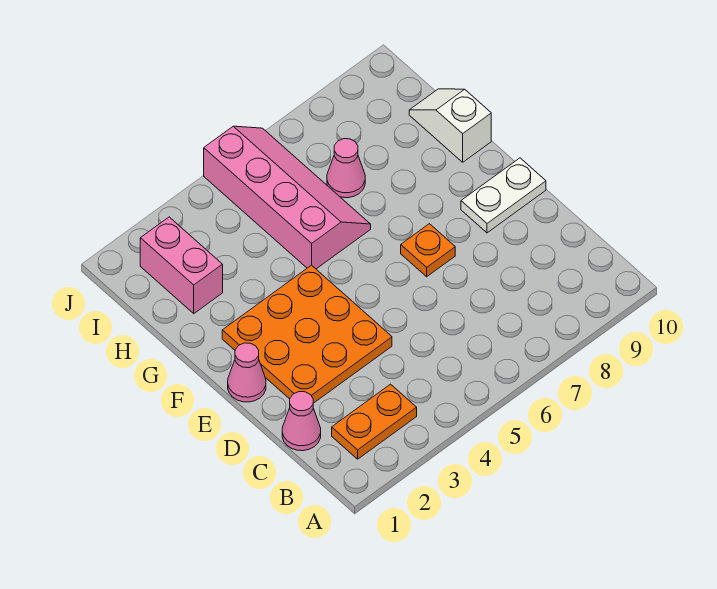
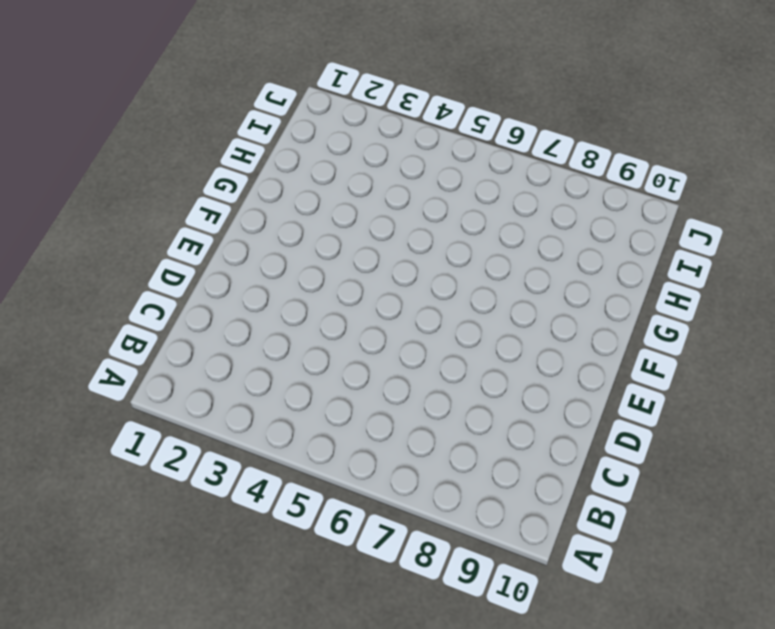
none -> orange 1x2 plate [332,384,417,459]
none -> pink 1x1 cone [282,392,321,451]

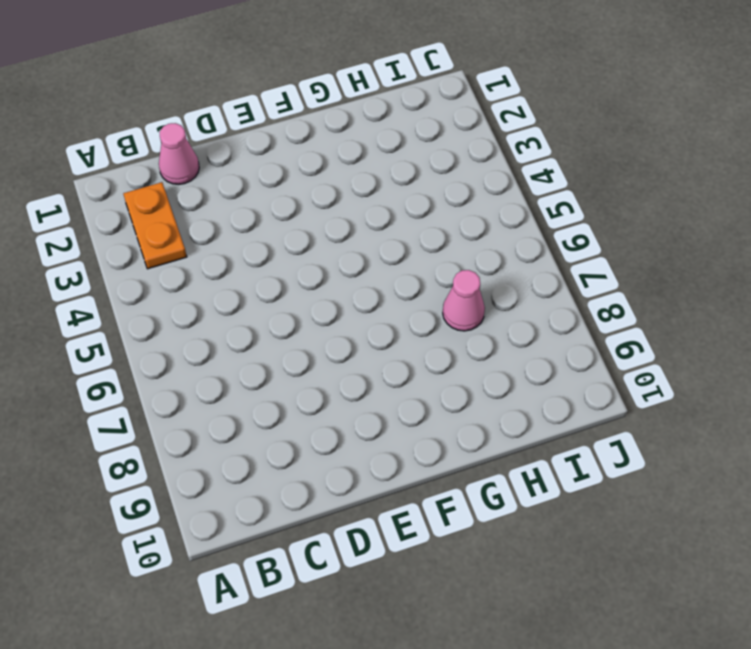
none -> orange 3x3 plate [222,265,392,403]
none -> pink 1x1 cone [228,343,266,402]

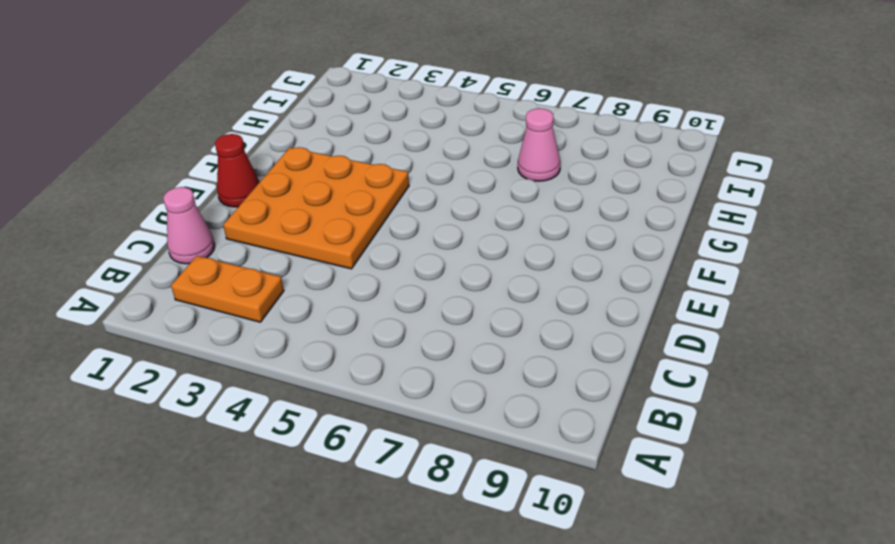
red 1x1 cone [215,134,259,207] -> pink 1x1 cone [228,343,266,402]
none -> orange 1x1 plate [401,224,455,277]
none -> white 1x2 plate [461,158,546,233]

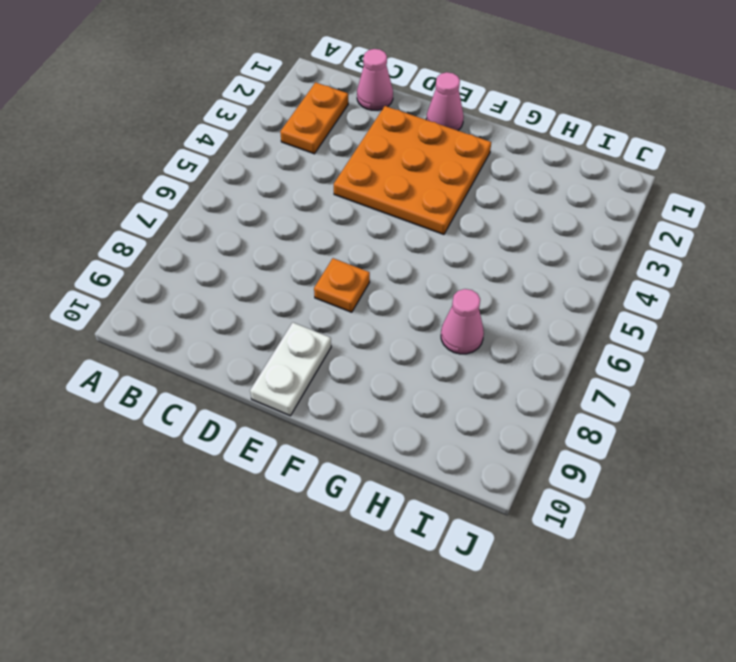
none -> pink 2x4 slope [204,126,371,269]
none -> white 1x2 slope [409,89,491,162]

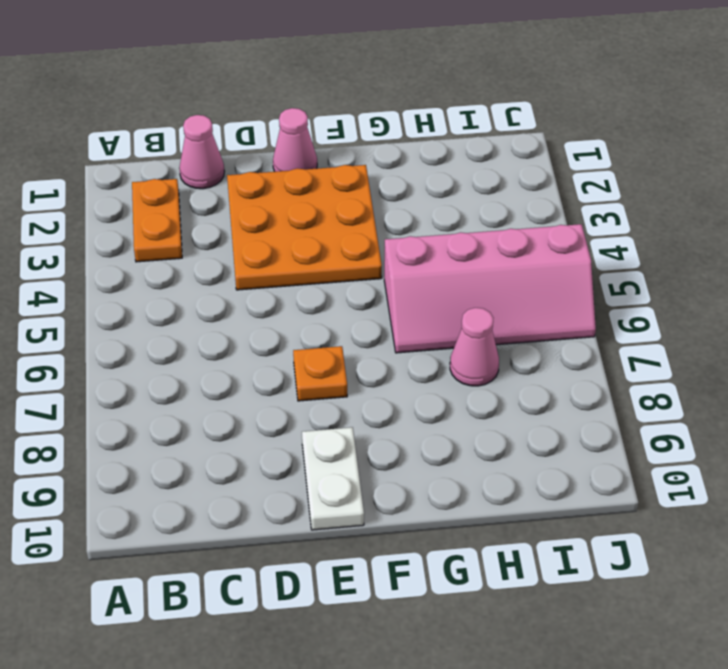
none -> white 1x2 slope [409,89,491,162]
none -> pink 1x2 brick [140,217,223,314]

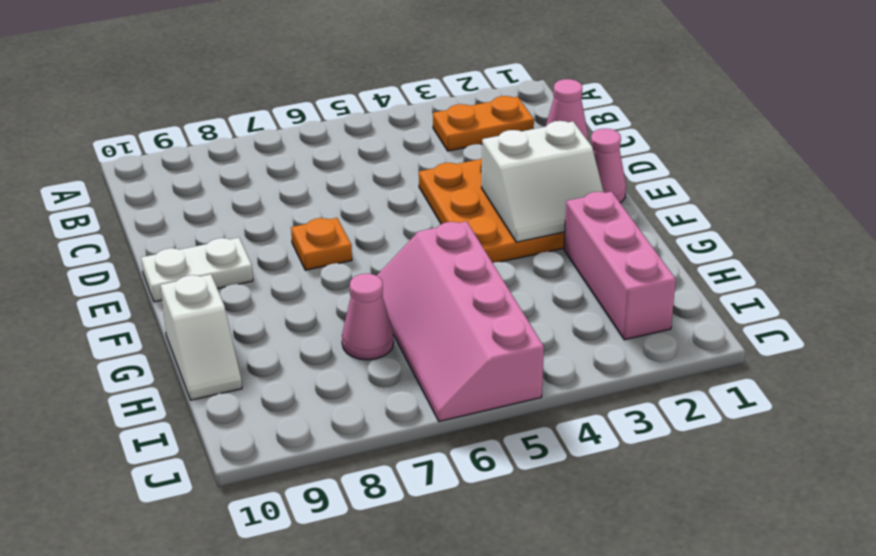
white 2x2 slope [481,121,603,242] -> none
pink 1x3 brick [564,192,676,340] -> pink 1x2 brick [140,217,223,314]

